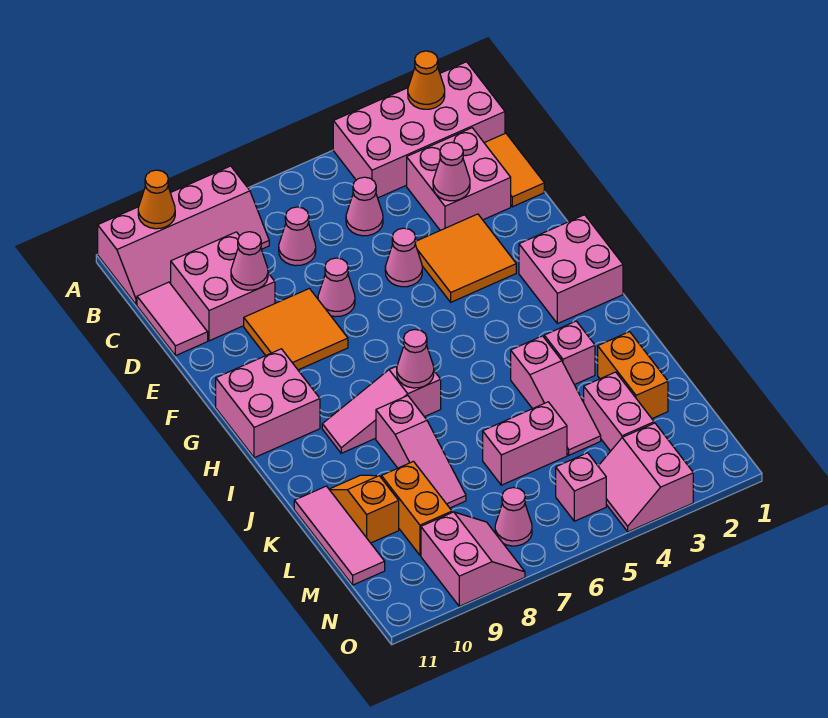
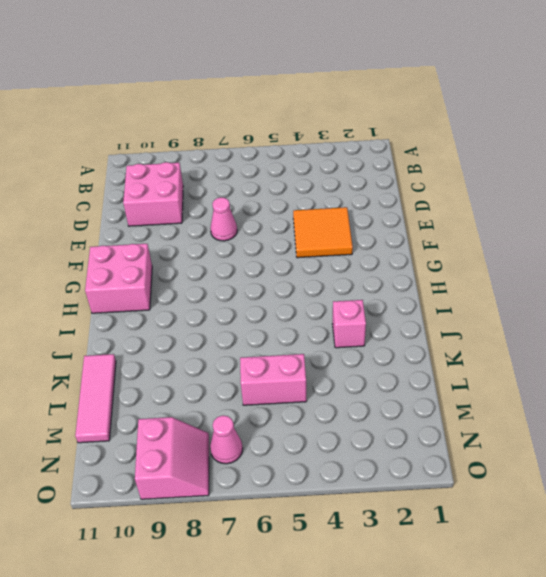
none -> pink 2x4 brick [333,62,505,198]
none -> pink 2x4 slope [98,166,269,305]
none -> orange 1x2 tile [485,133,544,207]
none -> pink 2x2 brick [407,128,511,230]

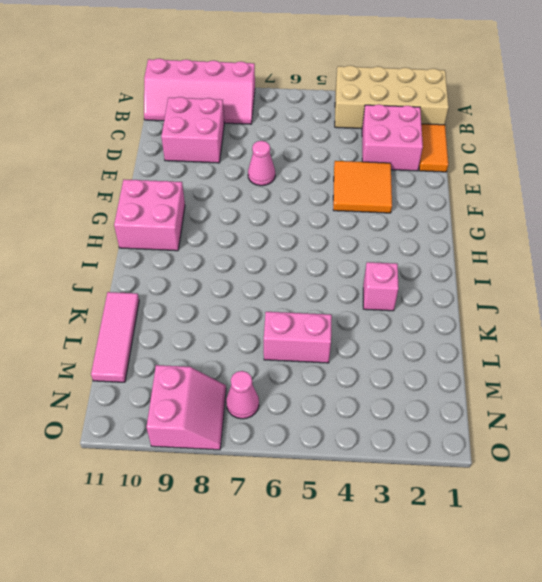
tan 2x4 brick [335,65,449,128] -> pink 2x4 brick [333,62,505,198]
none -> pink 1x1 cone [346,177,383,236]
none -> pink 1x1 cone [279,207,316,266]
none -> pink 1x2 tile [137,282,208,356]
none -> pink 1x1 cone [385,228,422,287]

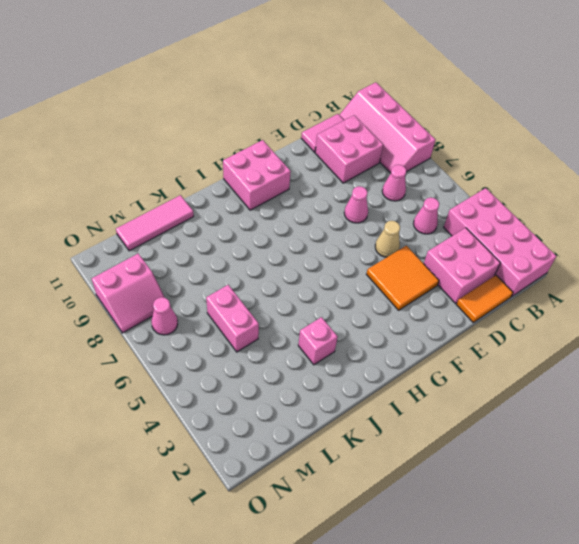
tan 1x1 cone [375,221,400,257] -> pink 1x1 cone [385,228,422,287]
none -> orange 2x2 tile [244,288,348,370]
none -> pink 2x2 brick [519,215,623,324]
none -> pink 1x3 slope [322,366,441,453]
none -> pink 1x3 slope [511,336,601,455]

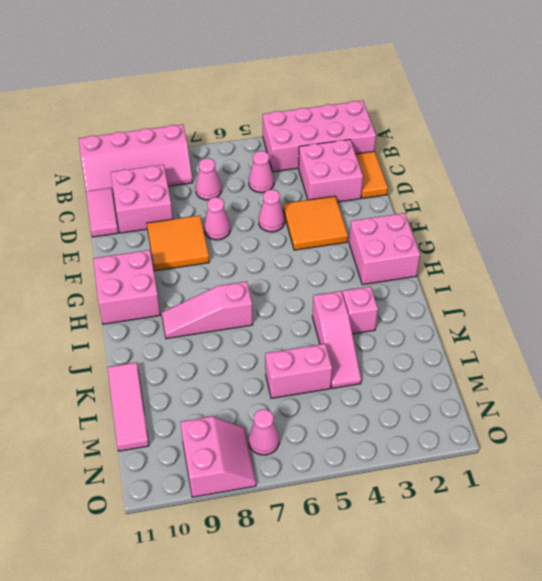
none -> pink 1x3 slope [376,396,466,508]
none -> orange 1x2 brick [598,332,668,419]
none -> orange 1x2 slope [329,475,399,543]
none -> pink 1x2 brick [584,372,654,451]

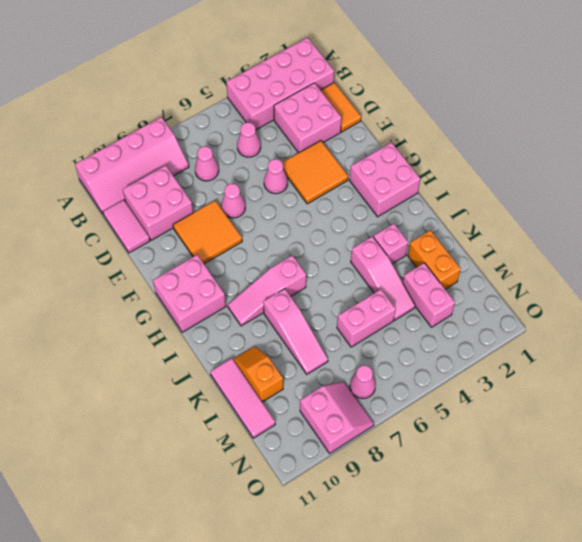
none -> orange 1x2 brick [382,461,452,555]
none -> pink 2x2 slope [598,423,693,532]
none -> pink 1x1 brick [556,453,606,521]
none -> orange 1x1 cone [408,51,445,109]

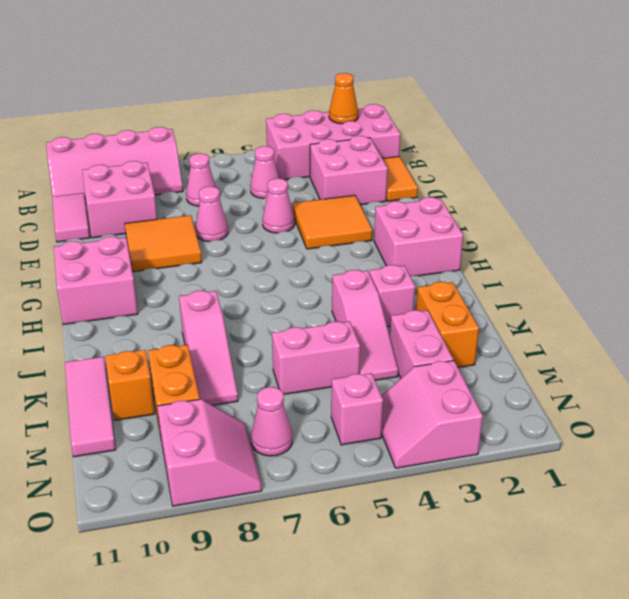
none -> pink 1x3 slope [322,366,441,453]
none -> orange 1x1 cone [138,170,175,229]
none -> pink 1x1 cone [433,142,470,201]
none -> pink 1x1 cone [231,232,268,290]

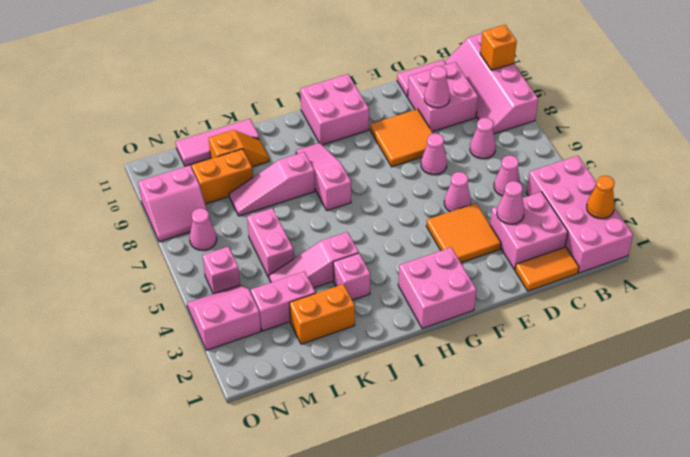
orange 1x1 brick [480,25,517,70] -> orange 1x1 cone [138,170,175,229]
none -> pink 1x1 cone [397,329,434,388]

